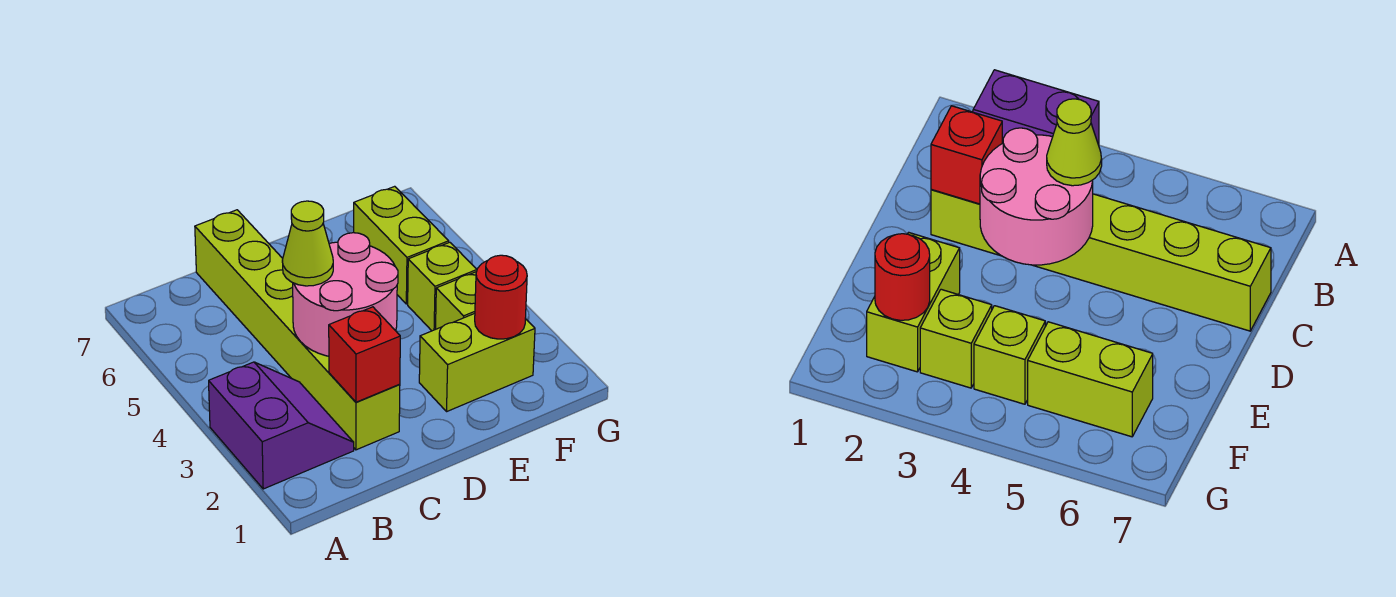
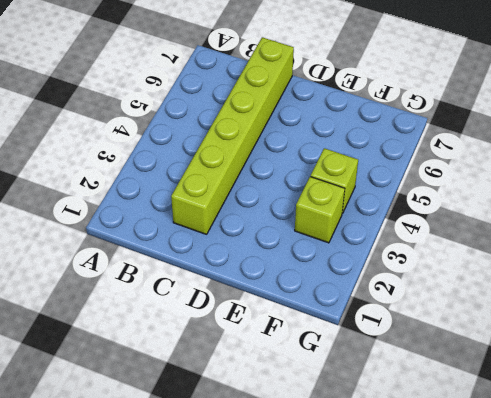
none -> purple 2x2 slope [209,362,354,489]
none -> lime 1x2 brick [419,313,535,411]

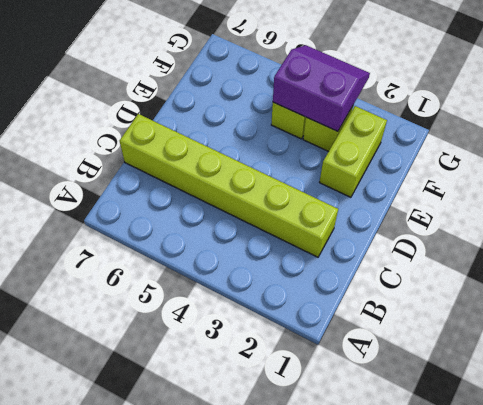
purple 2x2 slope [273,45,370,131] -> purple 2x2 slope moved to [209,362,354,489]
none -> lime 1x2 brick [354,186,449,304]
none -> red 1x1 brick [329,307,400,402]

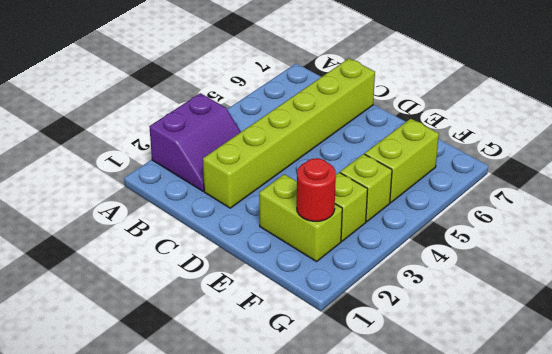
none -> red 1x1 brick [329,307,400,402]
none -> pink 2x2 round brick [293,233,398,356]

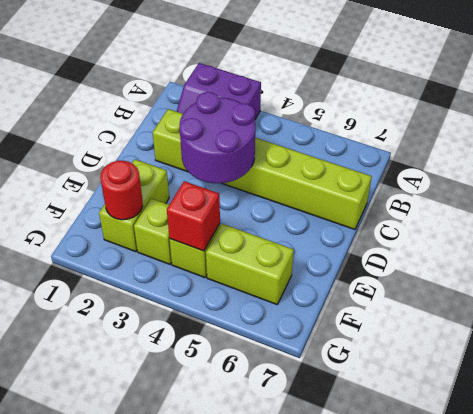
purple 2x2 round brick [179,92,256,183] -> pink 2x2 round brick [293,233,398,356]
red 1x1 brick [167,181,220,251] -> red 1x1 brick moved to [329,307,400,402]
none -> lime 1x1 cone [282,201,333,286]

